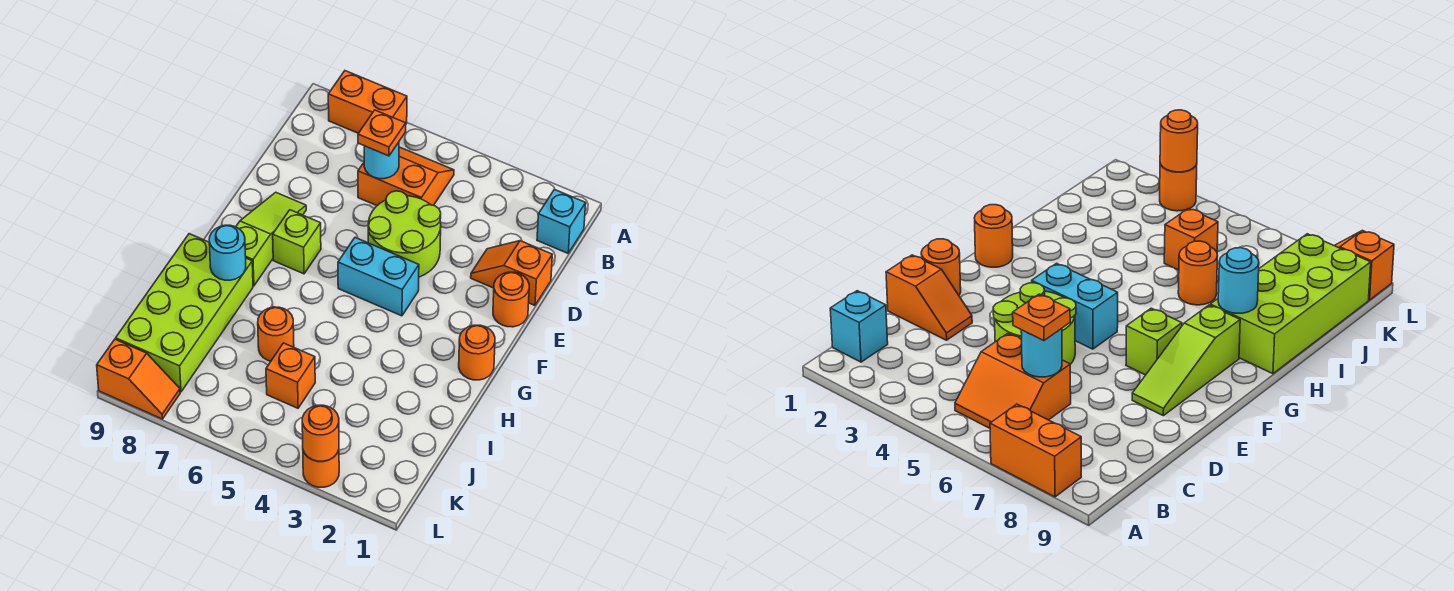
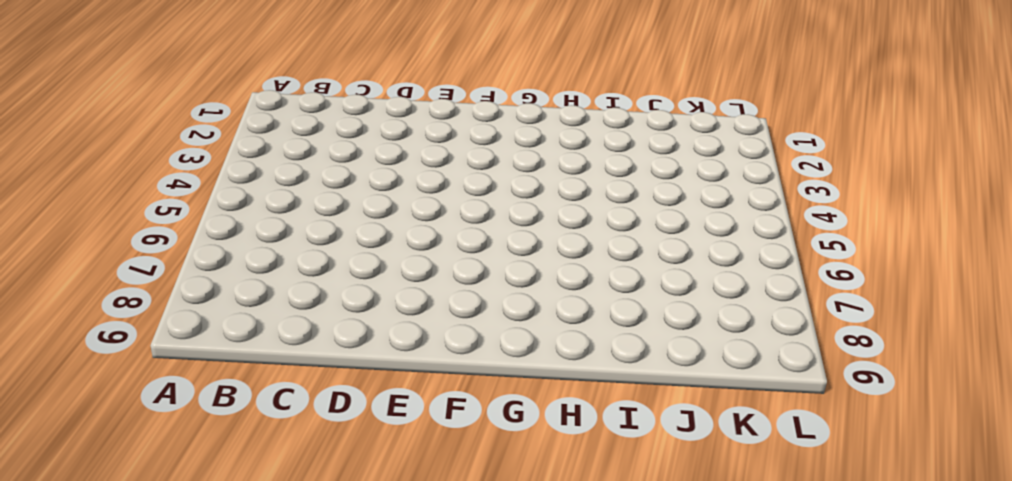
none -> orange 1x2 brick [328,71,407,133]
none -> cyan 1x1 brick [537,189,586,253]
none -> orange 2x2 slope [358,147,454,206]

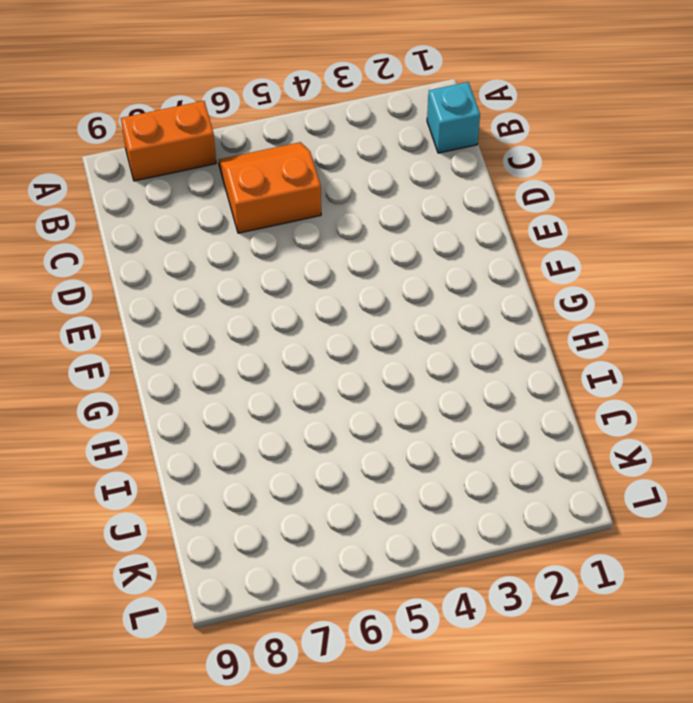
none -> orange 1x2 slope [471,241,552,305]
none -> lime 2x2 round brick [368,191,441,277]
none -> orange 1x1 round brick [493,272,529,327]

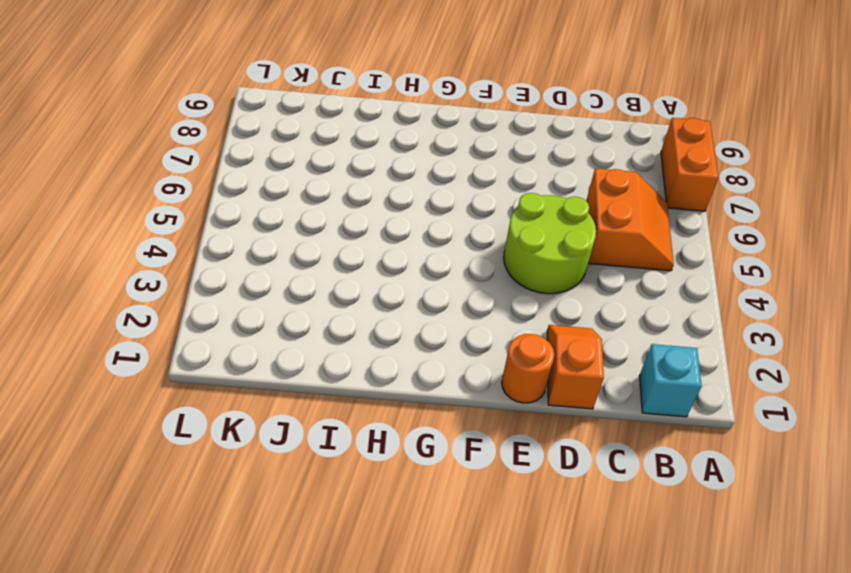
none -> lime 1x3 slope [236,192,306,286]
none -> cyan 1x2 brick [338,238,419,316]
none -> lime 1x1 brick [273,210,321,274]

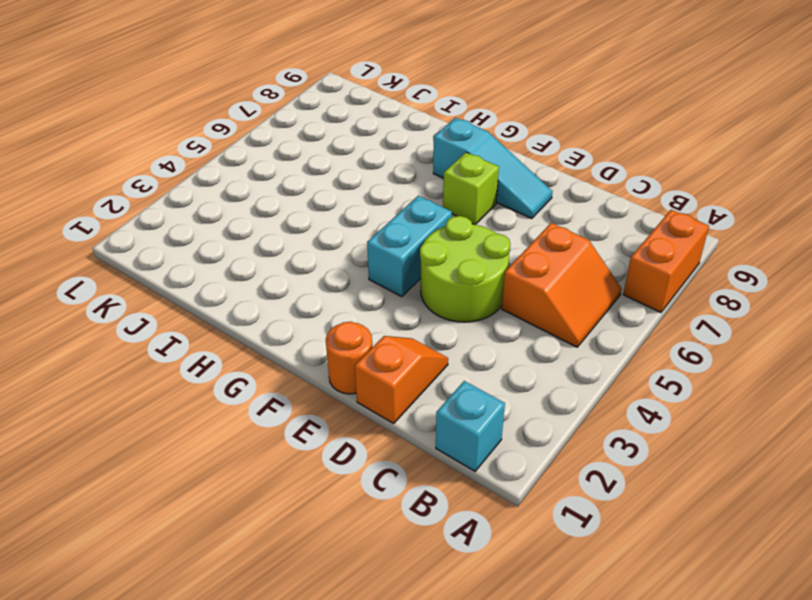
cyan 1x3 slope [433,118,553,218] -> lime 1x3 slope [236,192,306,286]
none -> orange 1x1 round brick [459,325,495,380]
none -> lime 2x4 brick [116,234,253,392]
none -> orange 1x1 round brick [258,307,294,361]

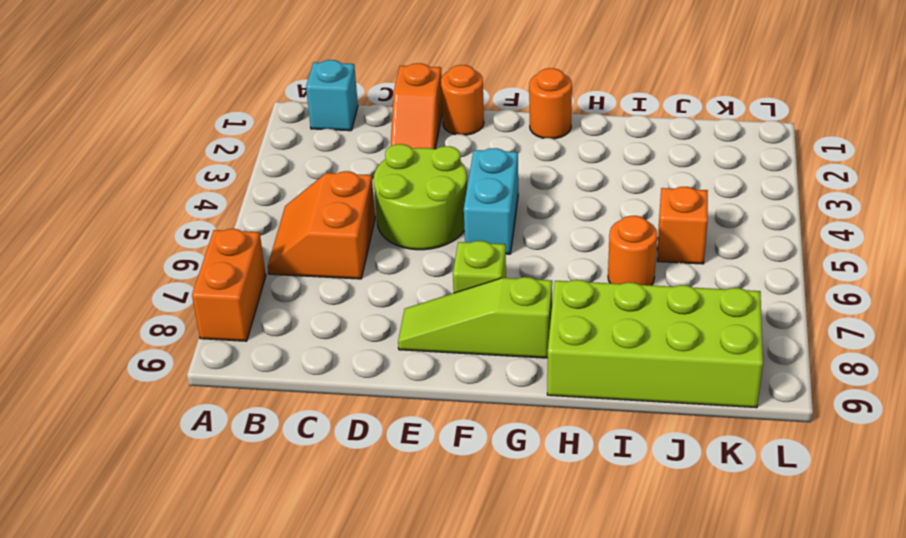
none -> orange 1x1 round brick [303,450,339,487]
none -> orange 1x2 slope [97,339,180,419]
none -> cyan 1x1 round brick [364,142,399,179]

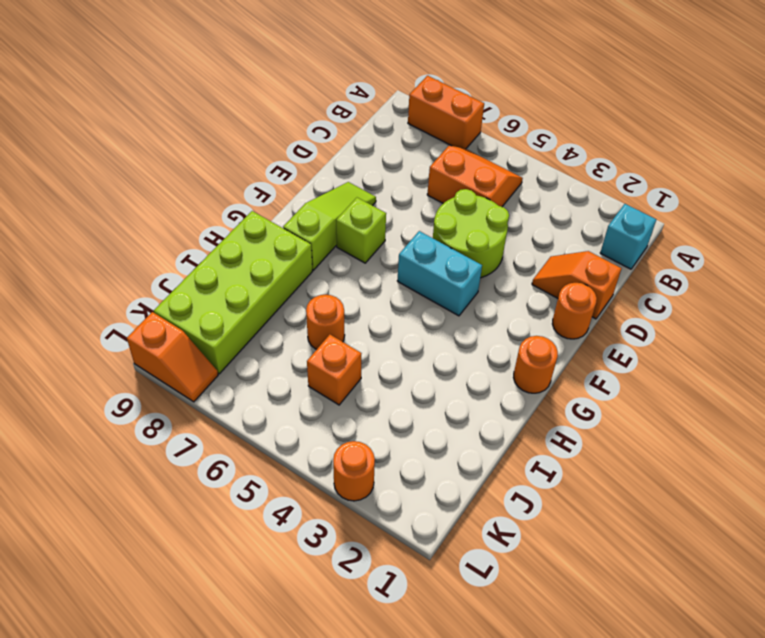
none -> cyan 1x1 round brick [364,142,399,179]
none -> cyan 1x1 round brick [209,225,246,280]
none -> orange 1x1 round brick [302,405,339,461]

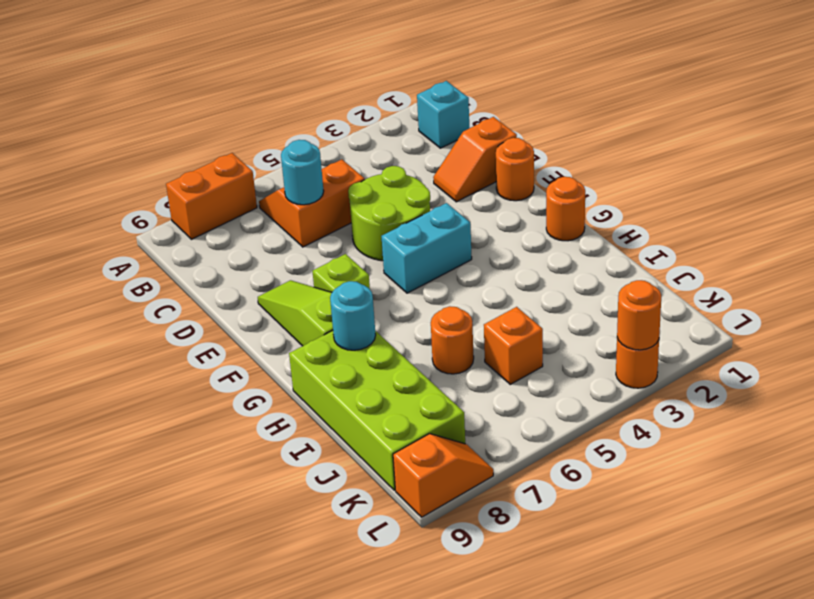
none -> orange 1x1 plate [358,110,406,156]

